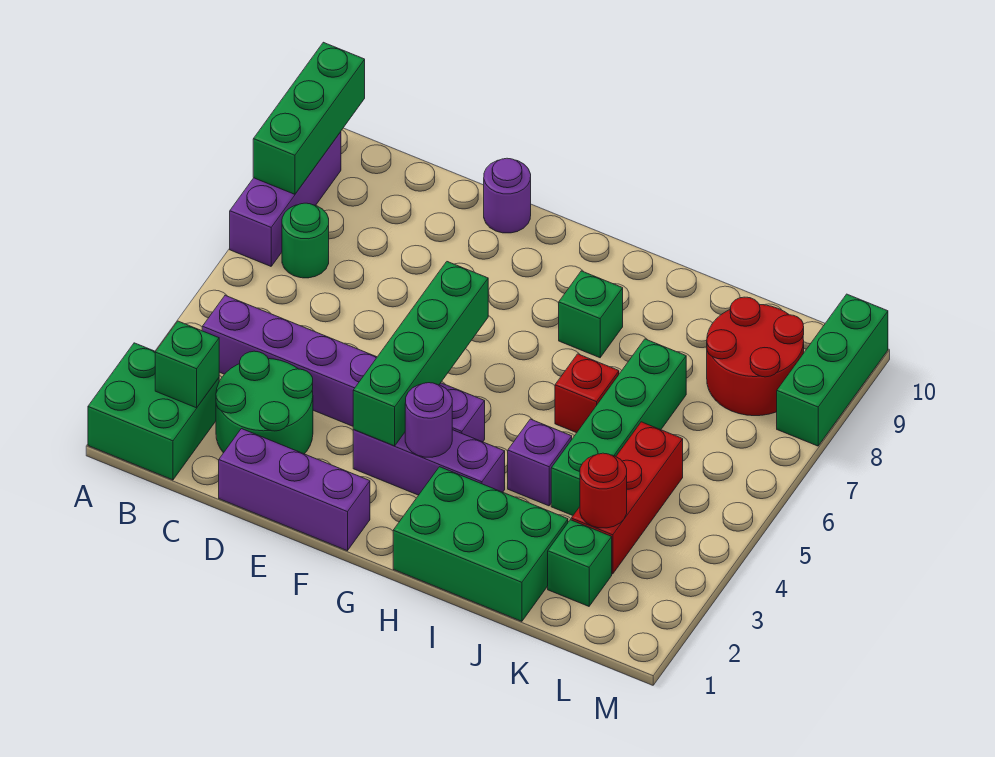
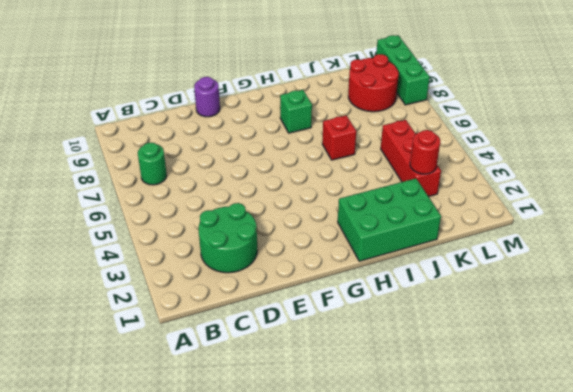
none -> green 2x2 brick [88,343,219,480]
none -> purple 1x3 brick [230,132,341,266]
none -> purple 1x6 brick [202,295,485,442]

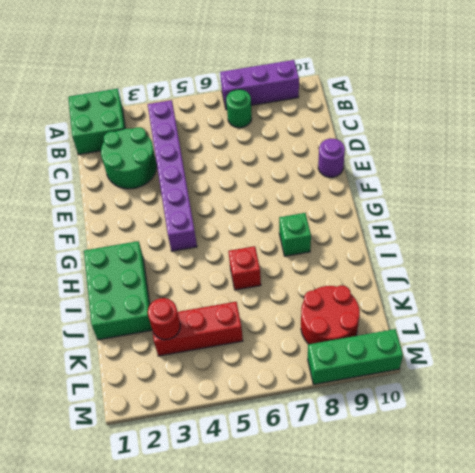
none -> purple 1x3 brick [219,429,370,551]
none -> purple 1x3 brick [353,430,505,495]
none -> purple 1x1 brick [508,419,572,506]

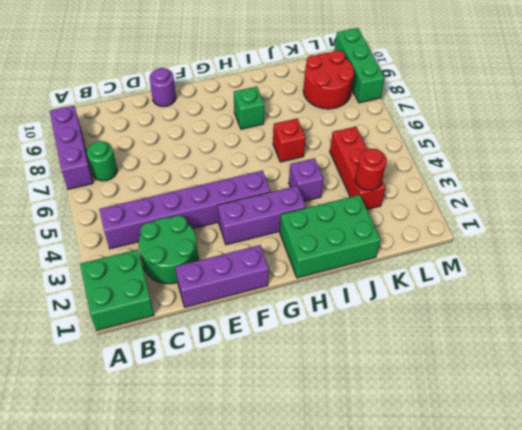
none -> green 1x4 brick [551,339,686,515]
none -> green 1x1 brick [548,520,612,606]
none -> green 1x3 brick [253,42,365,194]

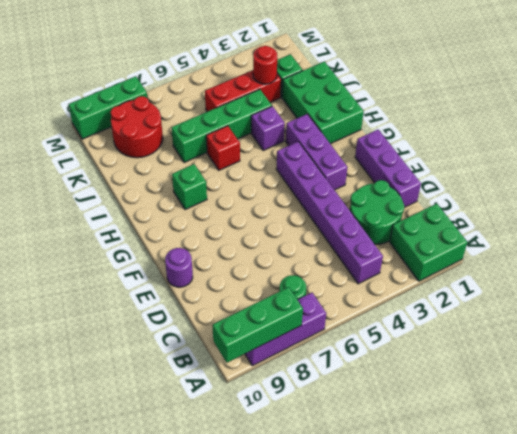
none -> green 1x1 brick [155,321,219,408]
none -> green 1x4 brick [353,262,488,446]
none -> purple 1x1 round brick [405,383,452,457]

